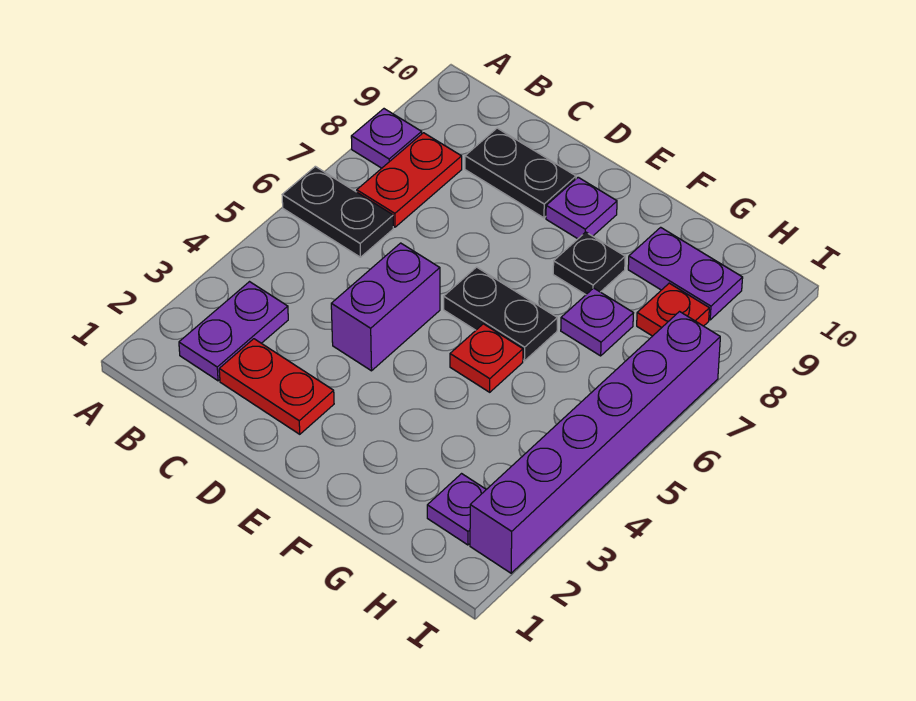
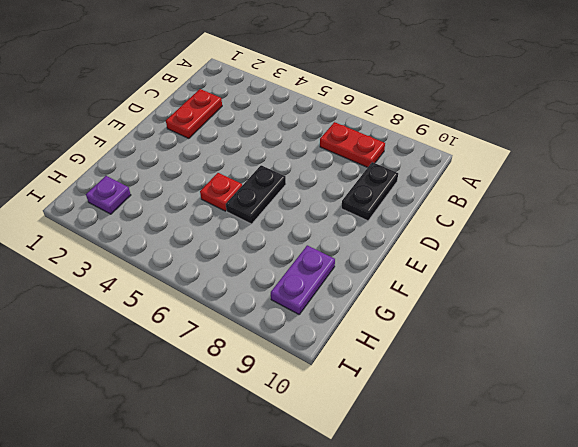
none -> black 1x2 plate [282,166,393,257]
none -> purple 1x1 plate [351,109,422,168]
none -> purple 1x2 plate [179,282,288,381]

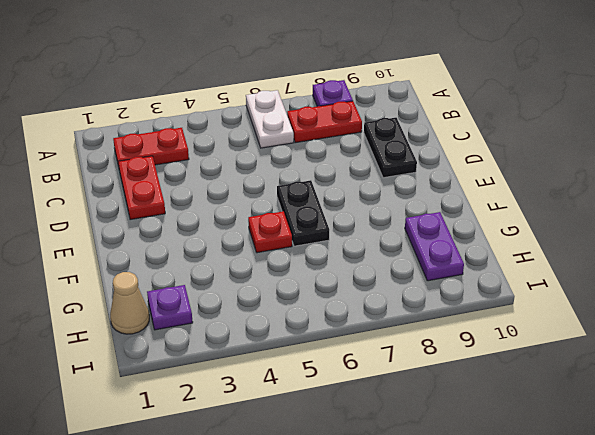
white 1x2 plate [246,90,294,148] -> black 1x2 plate [282,166,393,257]
red 1x2 plate [113,128,189,167] -> purple 1x2 plate [179,282,288,381]
tan 1x1 cone [110,272,149,334] -> none
none -> purple 1x2 brick [331,243,440,371]
none -> purple 1x1 plate [546,177,617,239]
none -> black 1x1 plate [553,232,625,295]

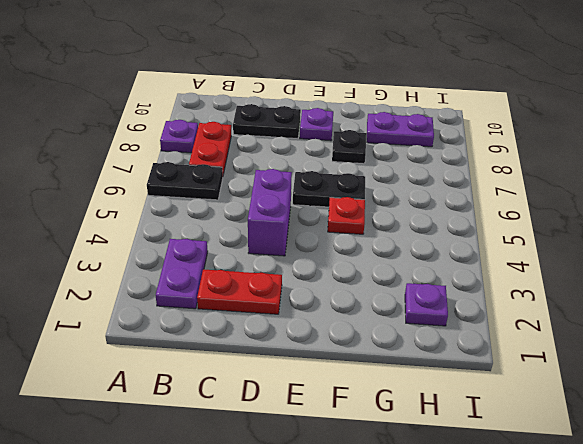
none -> purple 1x1 plate [561,288,633,356]
none -> red 1x1 plate [637,283,709,336]
none -> purple 1x6 brick [470,312,720,573]

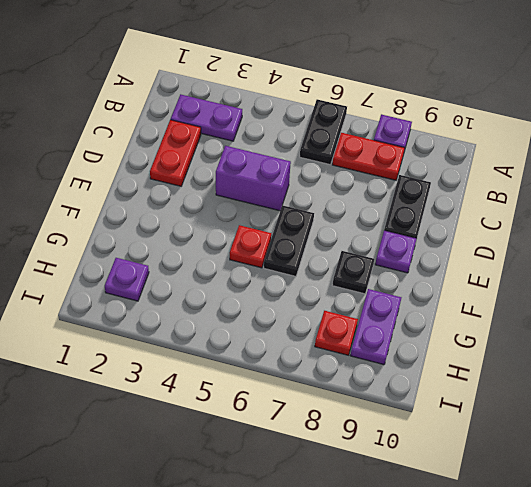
none -> purple 1x1 plate [561,288,633,356]
none -> purple 1x6 brick [470,312,720,573]

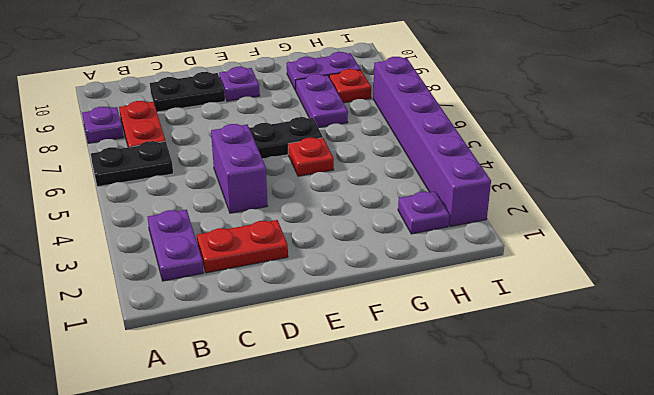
purple 1x2 plate [295,74,348,128] -> purple 1x1 plate [561,288,633,356]
none -> black 1x1 plate [553,232,625,295]

